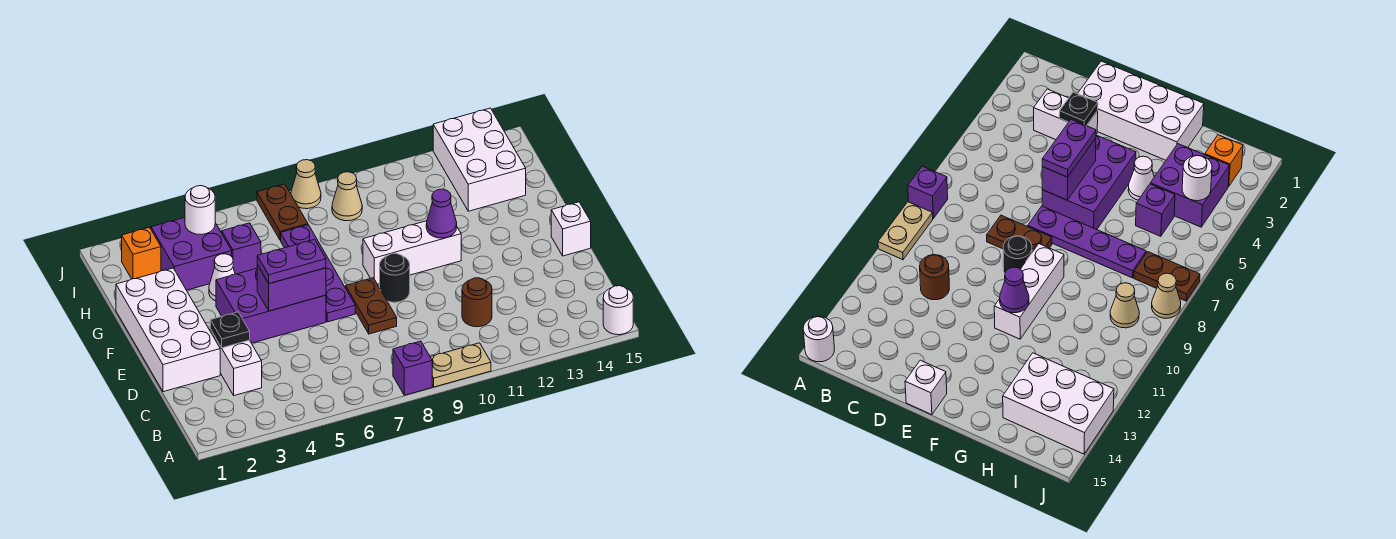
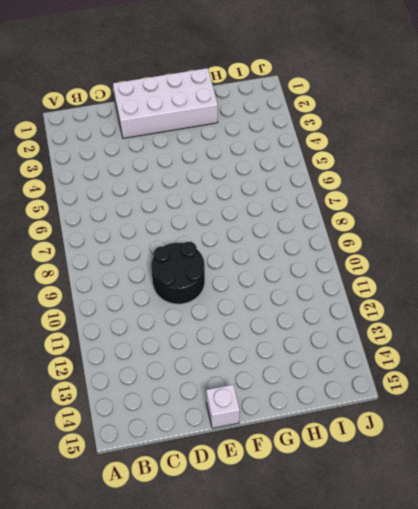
black 2x2 round brick [151,242,205,304] -> black 1x1 round brick [380,253,410,302]
none -> purple 1x1 brick [393,341,432,395]
none -> tan 1x2 plate [431,343,491,387]
none -> white 1x1 round brick [603,286,633,335]

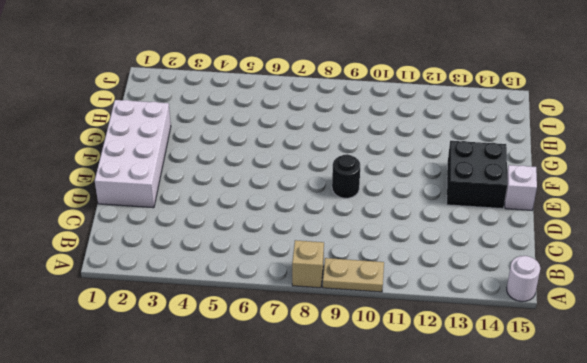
tan 1x1 brick [292,240,324,288] -> purple 1x1 brick [393,341,432,395]
black 2x2 brick [447,141,507,209] -> none
none -> white 1x2 brick [210,329,262,396]
none -> brown 1x1 round brick [462,278,492,327]
none -> brown 1x2 plate [346,278,397,334]

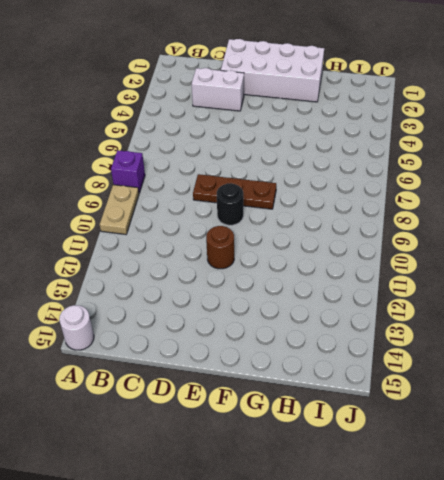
brown 1x3 plate [193,174,276,209] -> brown 1x2 plate [346,278,397,334]
brown 1x1 round brick [206,226,234,269] -> brown 1x1 round brick moved to [462,278,492,327]
none -> purple 2x3 brick [216,268,326,343]
none -> purple 1x4 plate [281,225,355,322]
none -> white 1x1 brick [551,202,591,256]

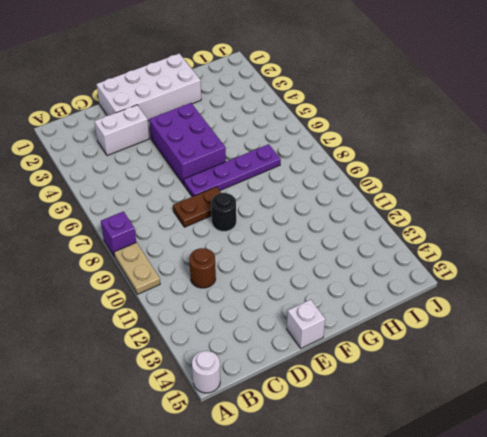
none -> white 1x3 brick [363,221,461,284]
none -> white 1x1 cone [209,254,235,301]
none -> purple 2x2 brick [151,217,232,290]

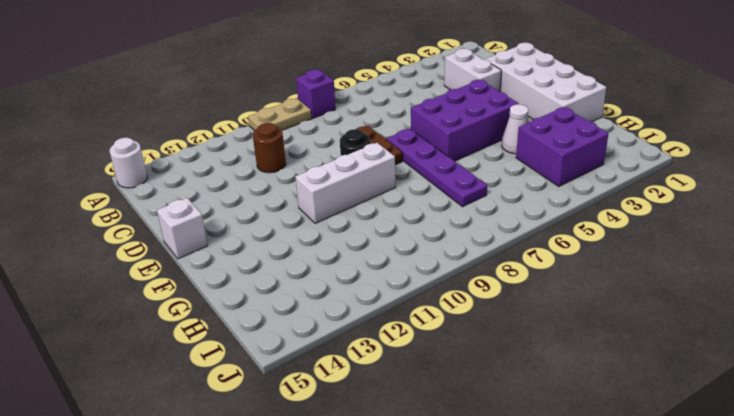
none -> purple 1x1 brick [222,223,261,274]
none -> white 2x3 brick [433,108,526,211]
none -> orange 1x1 brick [122,227,161,279]

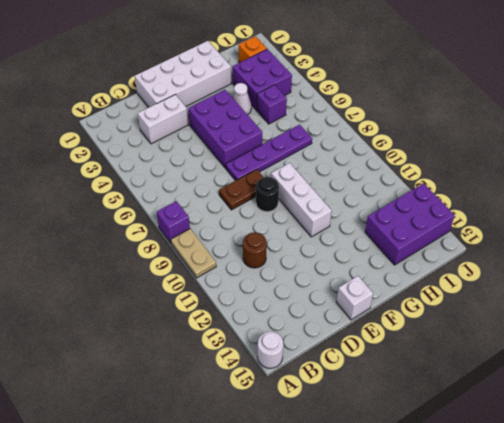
purple 2x3 brick [365,183,455,265] -> white 2x3 brick [433,108,526,211]
none -> brown 1x2 plate [257,184,308,240]
none -> tan 1x1 cone [332,172,362,221]
none -> tan 1x1 cone [291,160,321,209]

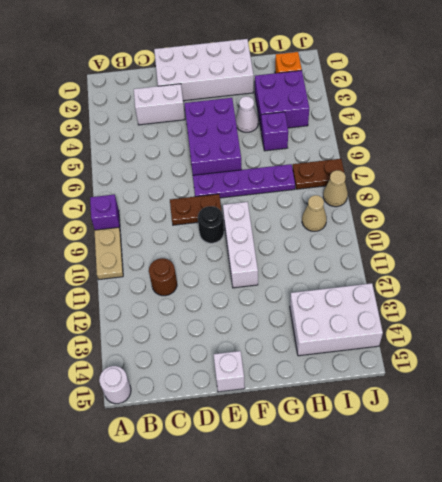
none -> black 1x1 plate [210,312,250,348]
none -> purple 1x2 brick [257,265,326,311]
none -> purple 1x1 cone [426,189,457,238]

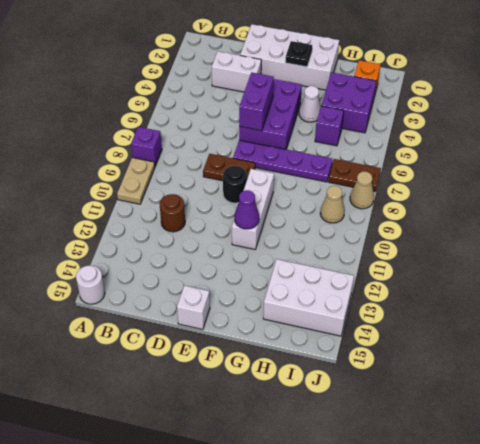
black 1x1 plate [285,41,312,67] -> black 1x1 plate moved to [210,312,250,348]
none -> white 1x1 round brick [185,186,215,234]
none -> purple 1x2 plate [257,240,326,284]

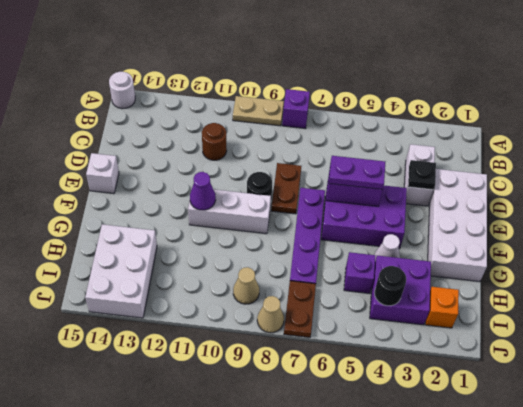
black 1x1 round brick [374,266,406,306] -> white 1x1 round brick [185,186,215,234]

